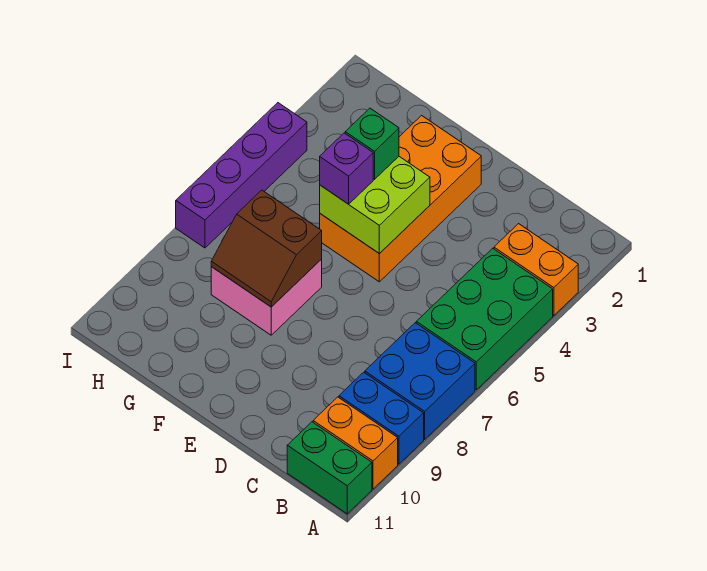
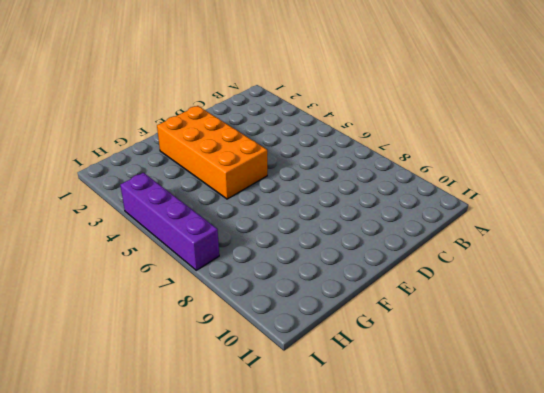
none -> orange 1x2 brick [494,224,578,316]
none -> green 2x3 brick [416,248,553,390]
none -> blue 2x2 brick [365,323,475,439]

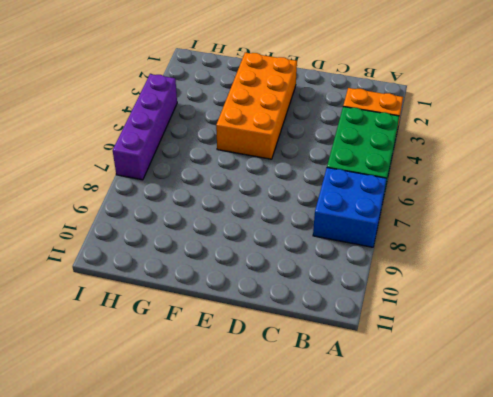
none -> blue 1x2 brick [339,372,424,464]
none -> orange 1x2 brick [313,397,398,489]
none -> green 1x2 brick [287,422,372,514]

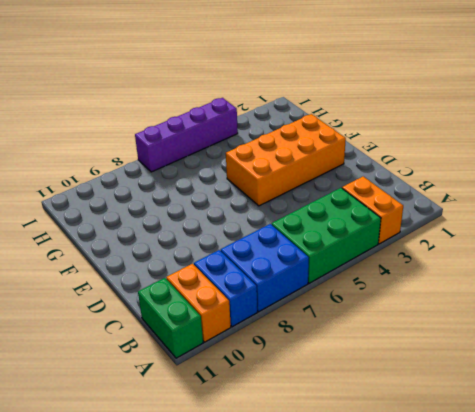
none -> pink 2x2 brick [211,259,322,335]
none -> lime 2x2 brick [320,157,430,254]
none -> brown 2x2 slope [211,190,322,307]

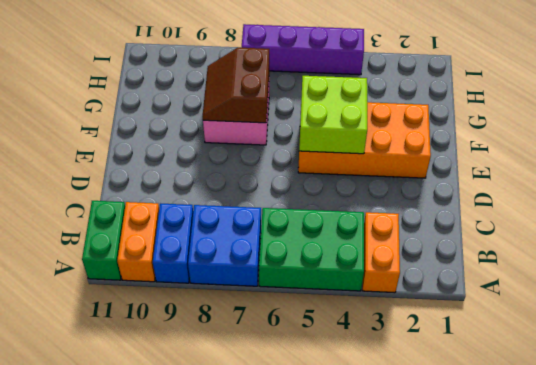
none -> green 1x1 brick [345,108,399,179]
none -> purple 1x1 brick [320,133,373,204]

